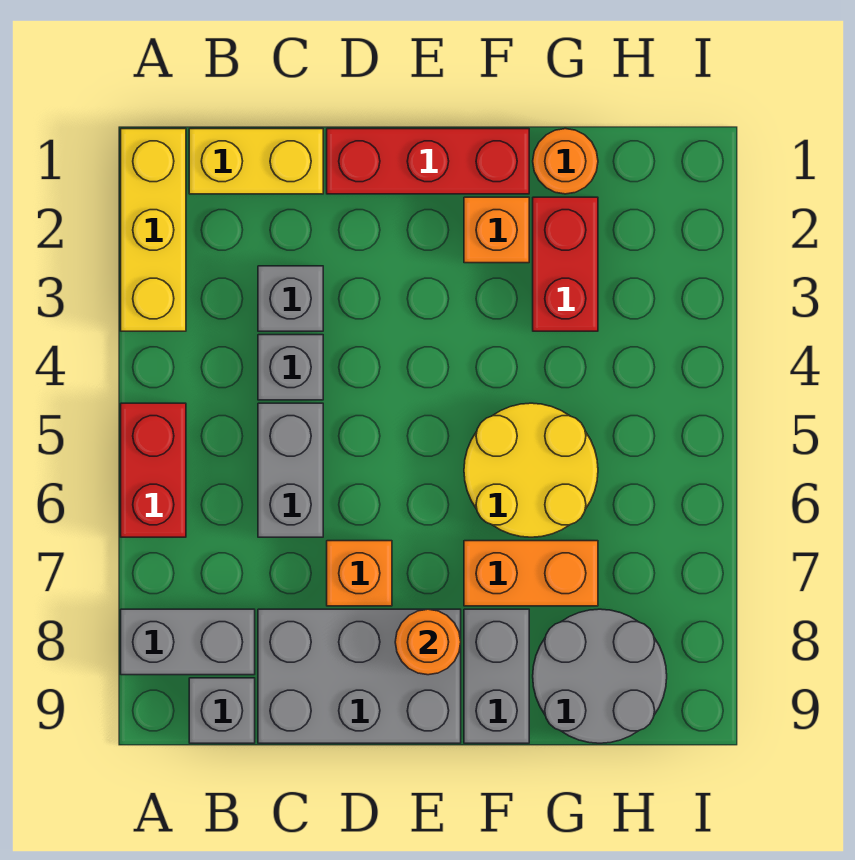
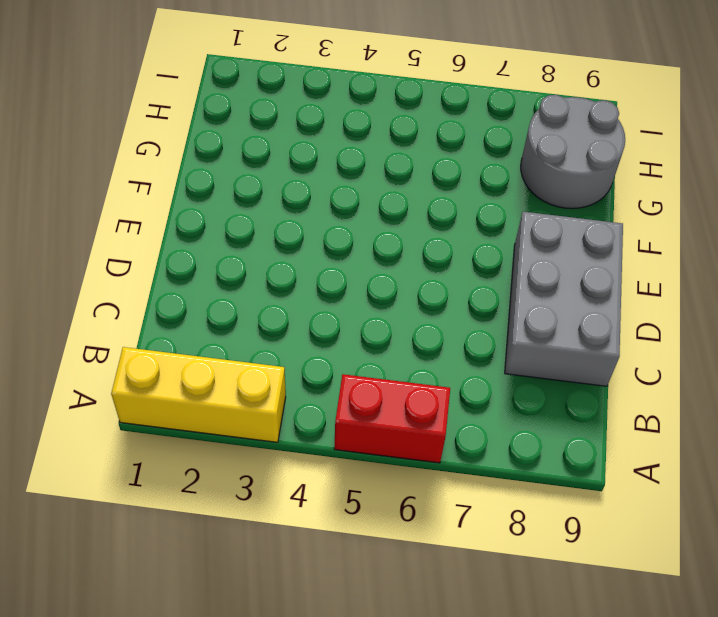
none -> grey 1x2 brick [121,609,255,675]
none -> yellow 1x2 brick [189,129,323,194]
none -> grey 1x1 brick [189,678,255,743]

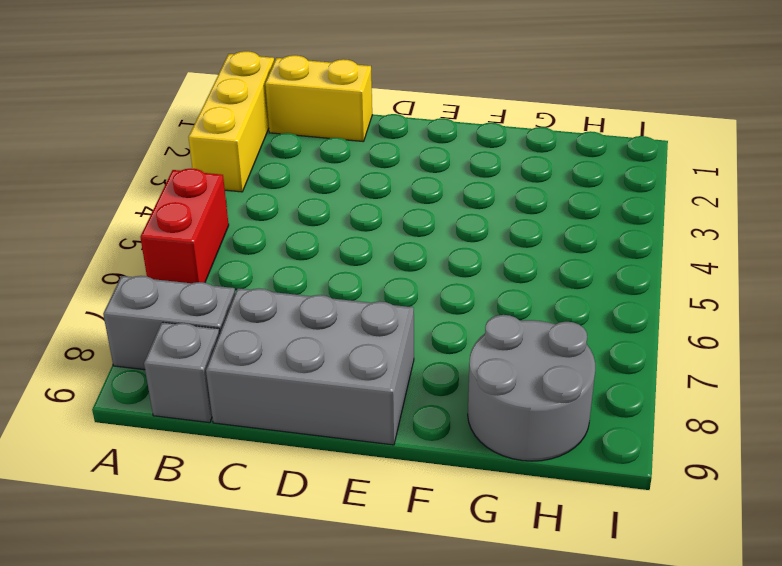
none -> grey 1x1 brick [258,266,323,331]
none -> grey 1x1 brick [258,335,323,400]
none -> grey 1x2 brick [258,403,323,537]

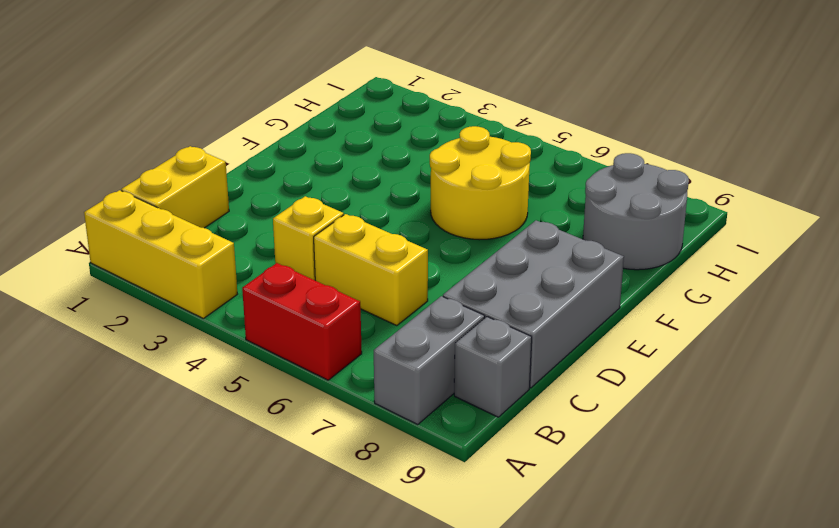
yellow 1x1 brick [273,196,344,280] -> grey 1x1 brick [258,335,323,400]
yellow 1x2 brick [314,214,428,326] -> grey 1x2 brick [258,403,323,537]
none -> grey 1x1 brick [258,266,323,331]
none -> red 1x3 brick [327,129,529,194]
none -> orange 1x1 brick [327,541,392,606]

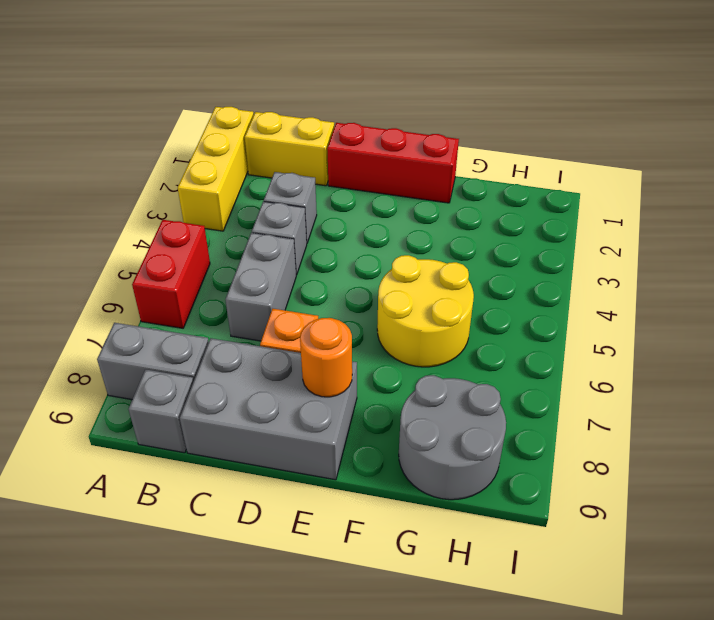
none -> orange 1x1 brick [464,197,529,263]
none -> orange 1x2 brick [464,541,598,606]
none -> grey 1x2 brick [464,609,529,743]

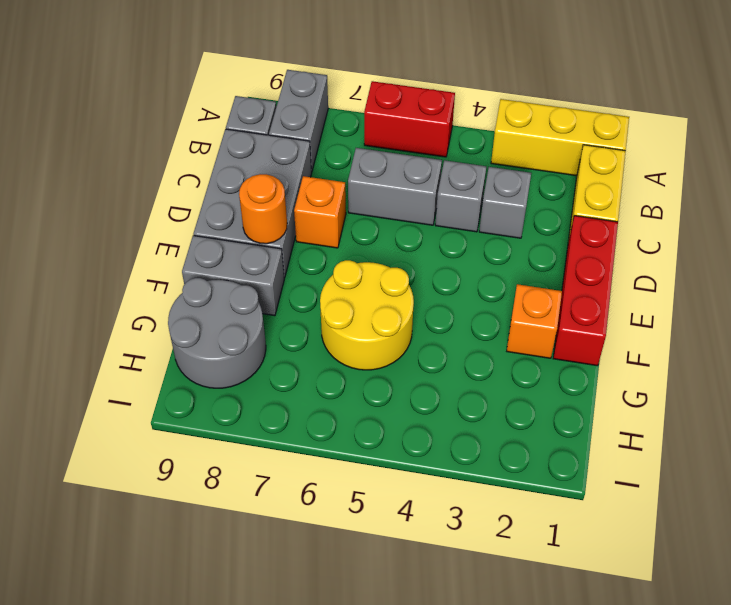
none -> orange 1x2 brick [464,541,598,606]
none -> orange 1x1 round brick [533,129,598,194]
none -> red 1x2 brick [533,197,598,331]

